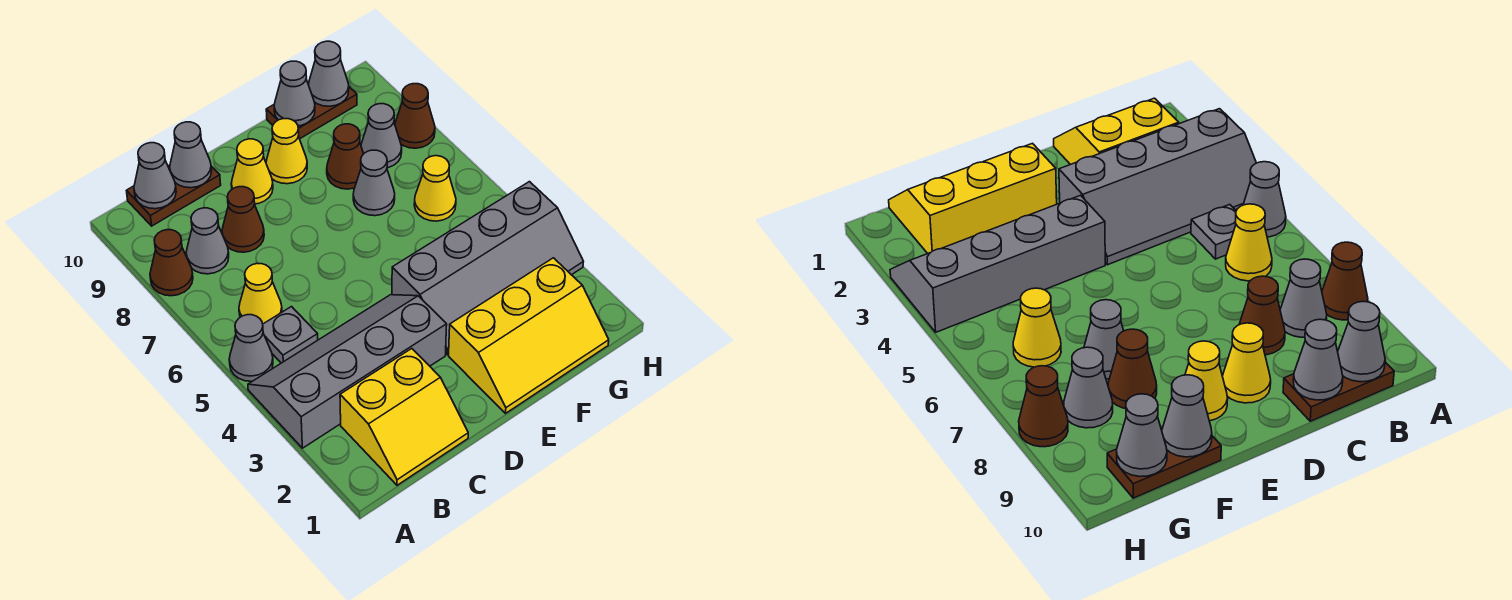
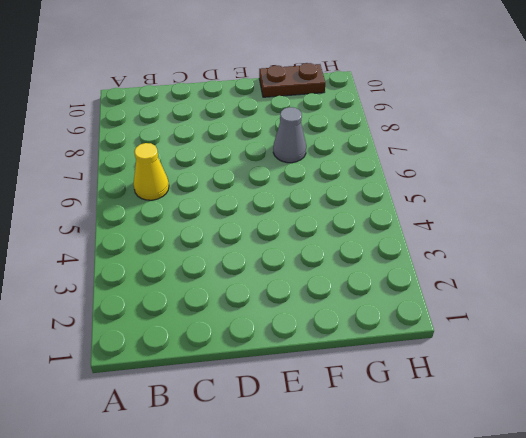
none -> grey 2x4 slope [248,295,447,448]
none -> grey 1x1 cone [229,315,273,381]
none -> brown 1x1 cone [150,230,193,296]

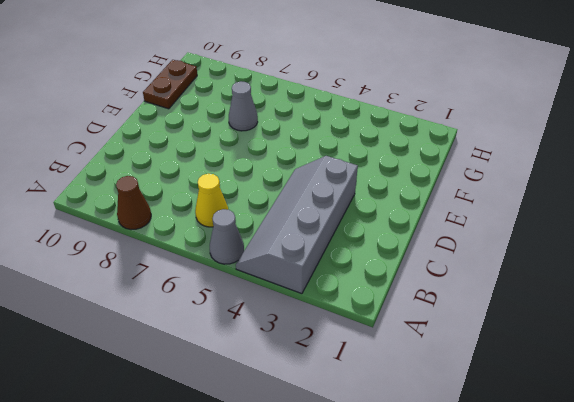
none -> yellow 2x2 slope [340,349,468,485]
none -> grey 1x1 plate [263,307,318,363]
none -> grey 1x1 cone [186,208,229,274]

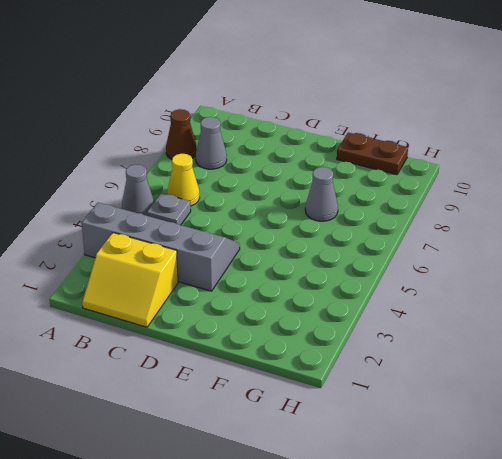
none -> brown 1x2 plate [127,165,221,226]
none -> brown 1x1 cone [222,187,264,252]
none -> yellow 1x1 cone [231,139,273,204]

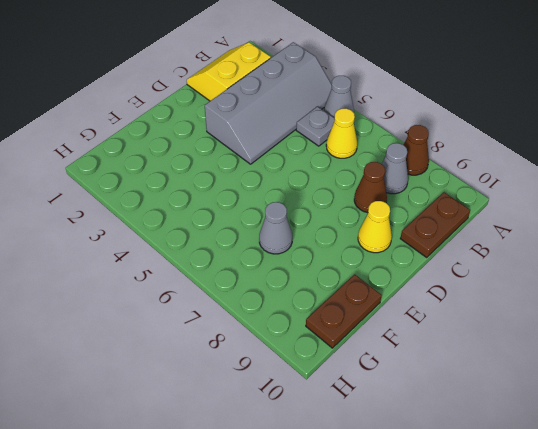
none -> yellow 2x3 slope [449,258,609,413]
none -> grey 2x4 slope [392,182,583,355]
none -> yellow 1x1 cone [266,119,307,184]

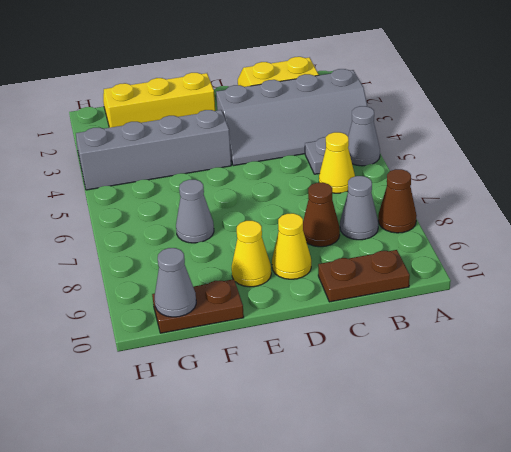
none -> brown 1x1 cone [327,124,364,189]
none -> yellow 1x1 cone [414,156,456,221]
none -> grey 1x1 cone [361,104,402,168]

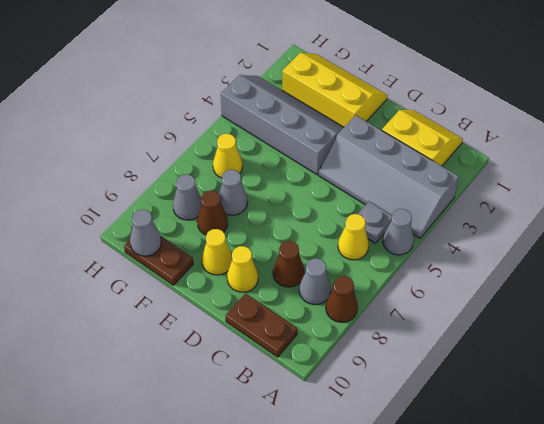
none -> brown 1x1 cone [395,84,435,148]
none -> grey 1x1 cone [134,143,176,209]
none -> grey 1x1 cone [170,122,212,188]

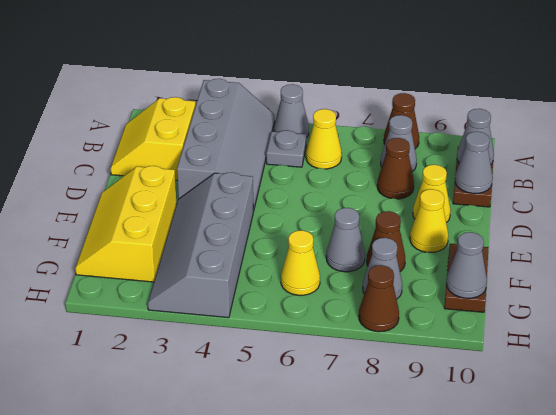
none -> grey 1x1 cone [274,61,315,126]

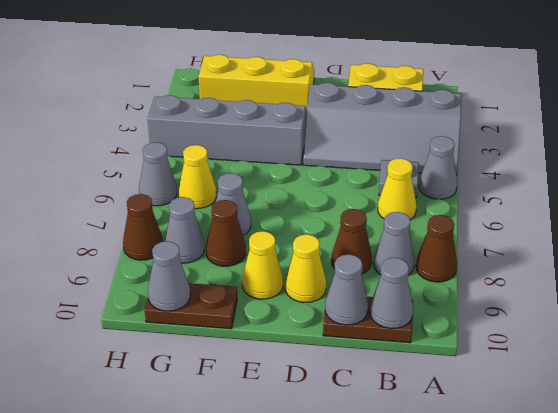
grey 1x1 cone [139,142,177,206] -> grey 1x1 cone moved to [274,61,315,126]

